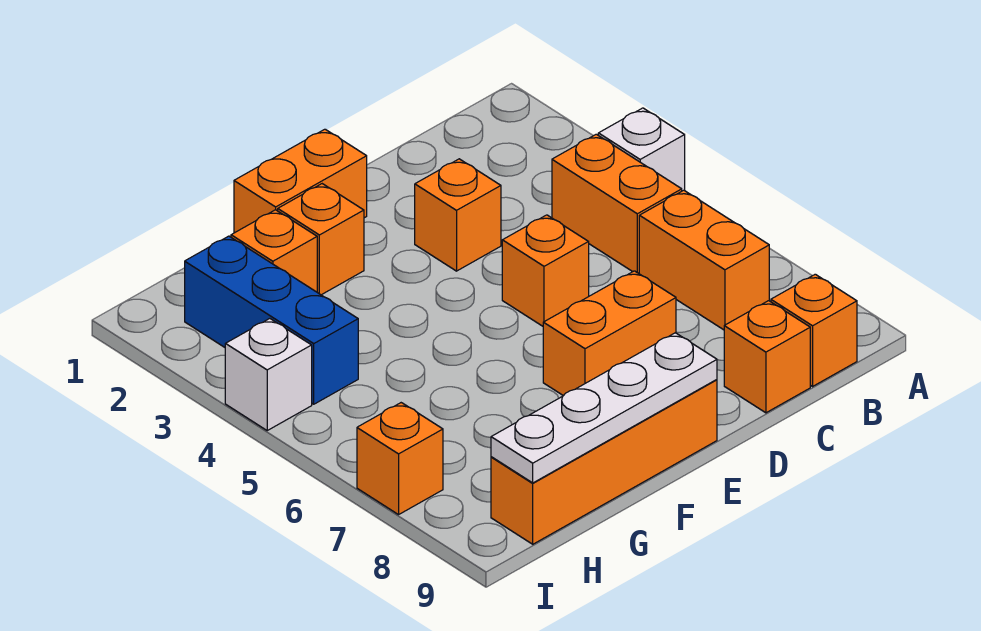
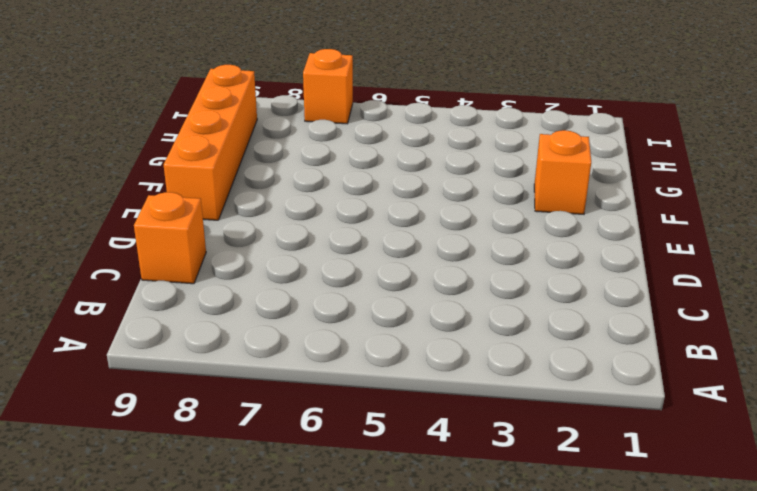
none -> white 1x1 brick [598,108,685,191]
none -> orange 1x2 brick [552,134,682,273]
none -> orange 1x2 brick [639,190,769,330]

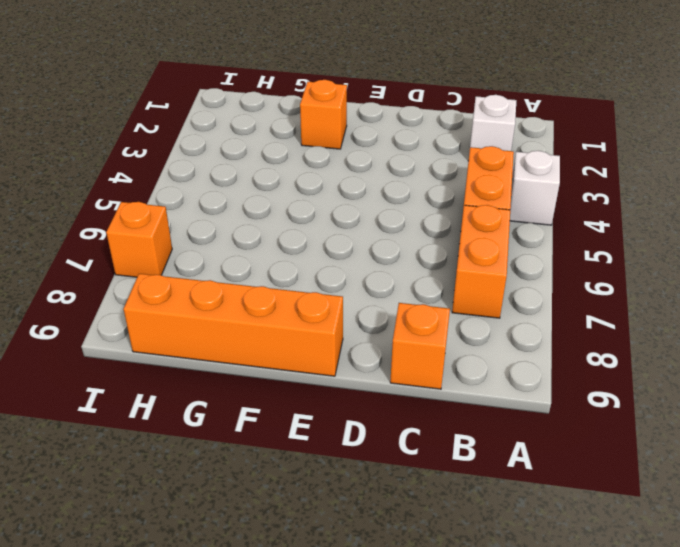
white 1x1 brick [470,95,516,151] -> white 1x1 brick moved to [225,319,312,430]
none -> orange 1x1 brick [771,274,857,386]
none -> orange 1x1 brick [415,159,501,271]
none -> orange 1x1 brick [502,215,589,326]

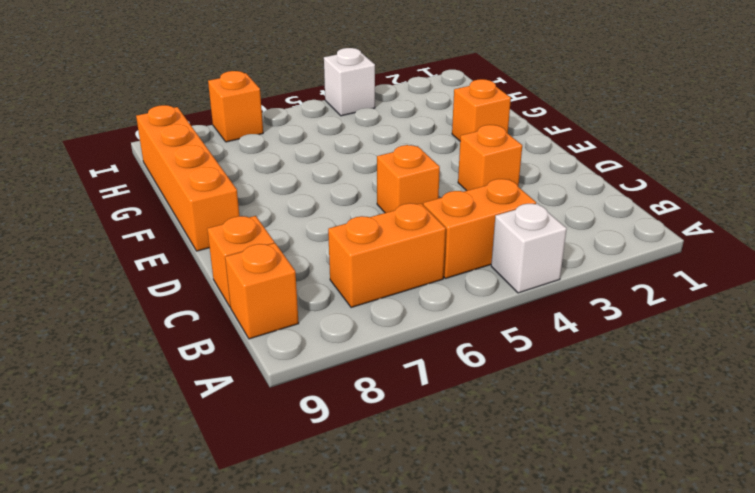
none -> orange 1x2 brick [543,271,676,396]
none -> orange 1x2 brick [234,129,367,233]
none -> orange 1x1 brick [231,210,317,292]

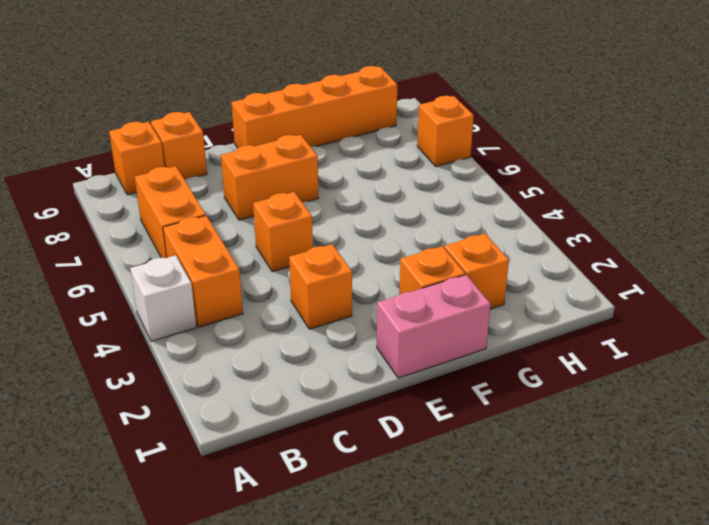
pink 1x2 brick [377,275,490,378] -> orange 1x2 brick [234,129,367,233]
none -> blue 1x3 brick [185,236,358,404]
none -> white 1x1 brick [225,319,312,430]
none -> white 1x4 plate [491,333,717,483]

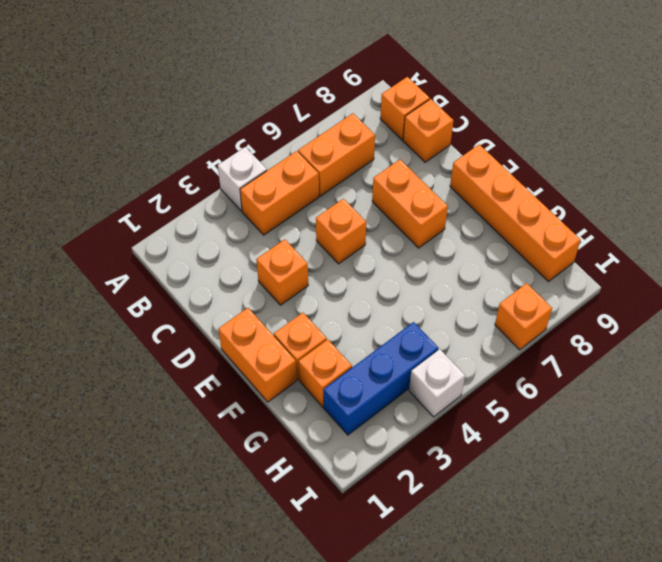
none -> white 1x4 plate [491,333,717,483]

